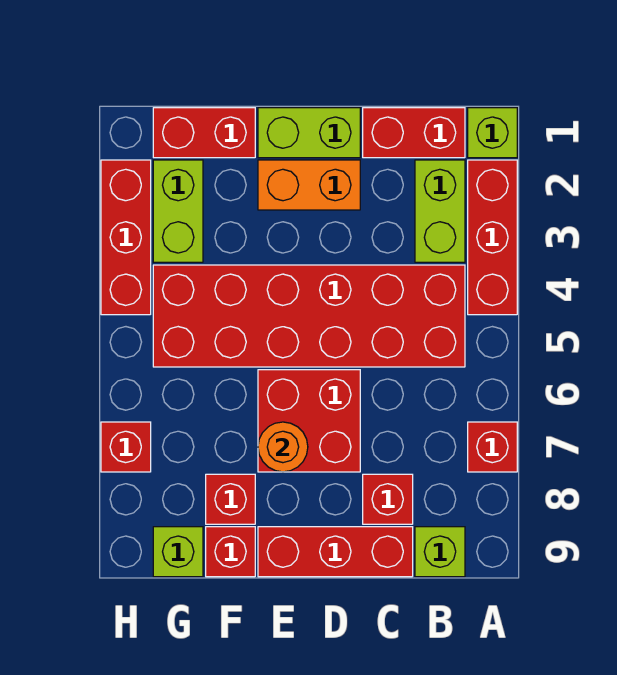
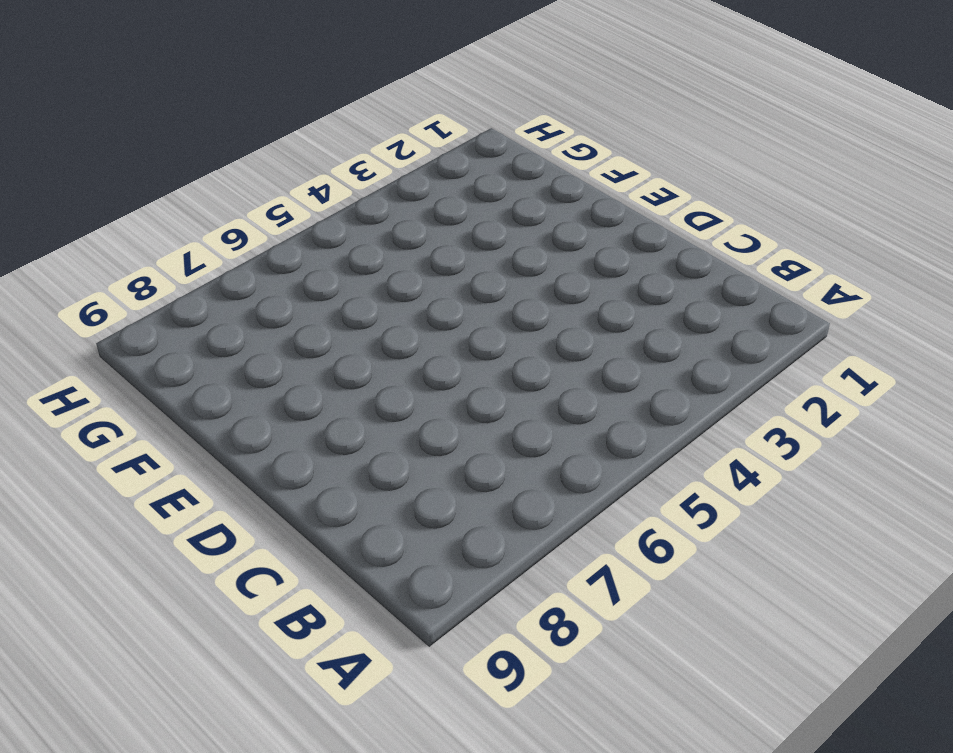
none -> lime 1x1 brick [468,108,517,158]
none -> red 1x3 brick [468,160,517,315]
none -> red 1x1 brick [468,422,517,472]

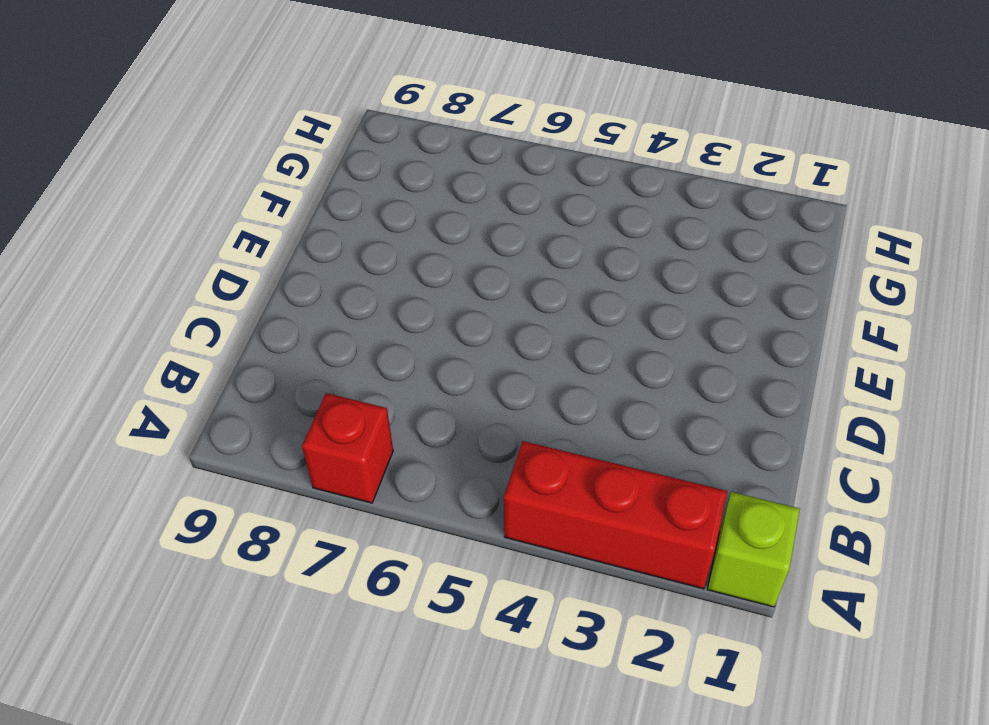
none -> red 1x2 brick [363,108,465,158]
none -> lime 1x2 brick [415,160,465,262]
none -> red 2x6 brick [153,265,465,367]

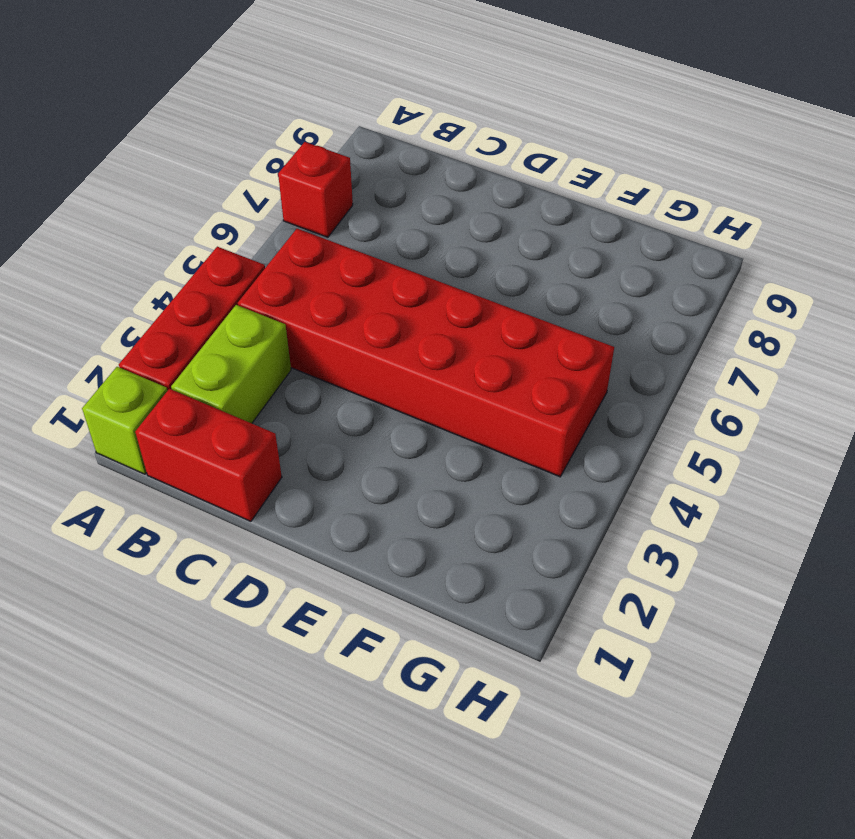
none -> lime 1x1 brick [415,527,465,577]
none -> red 1x1 brick [363,474,413,524]
none -> red 1x3 brick [258,527,413,577]

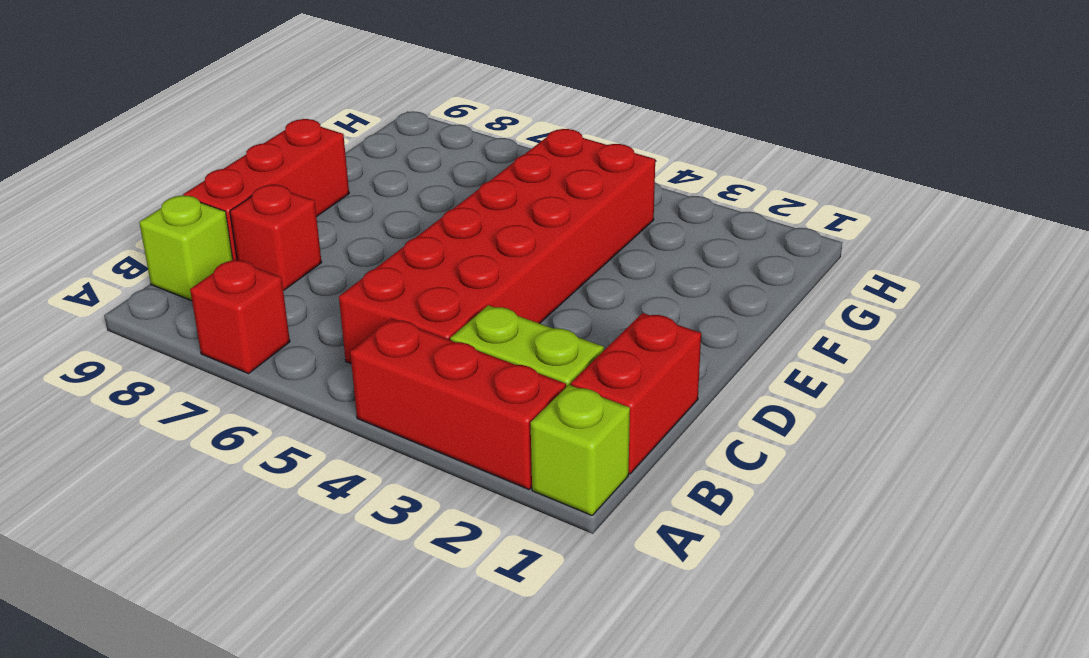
none -> lime 1x2 brick [258,108,360,158]
none -> orange 1x2 brick [258,160,360,210]
none -> red 2x2 brick [258,370,360,472]

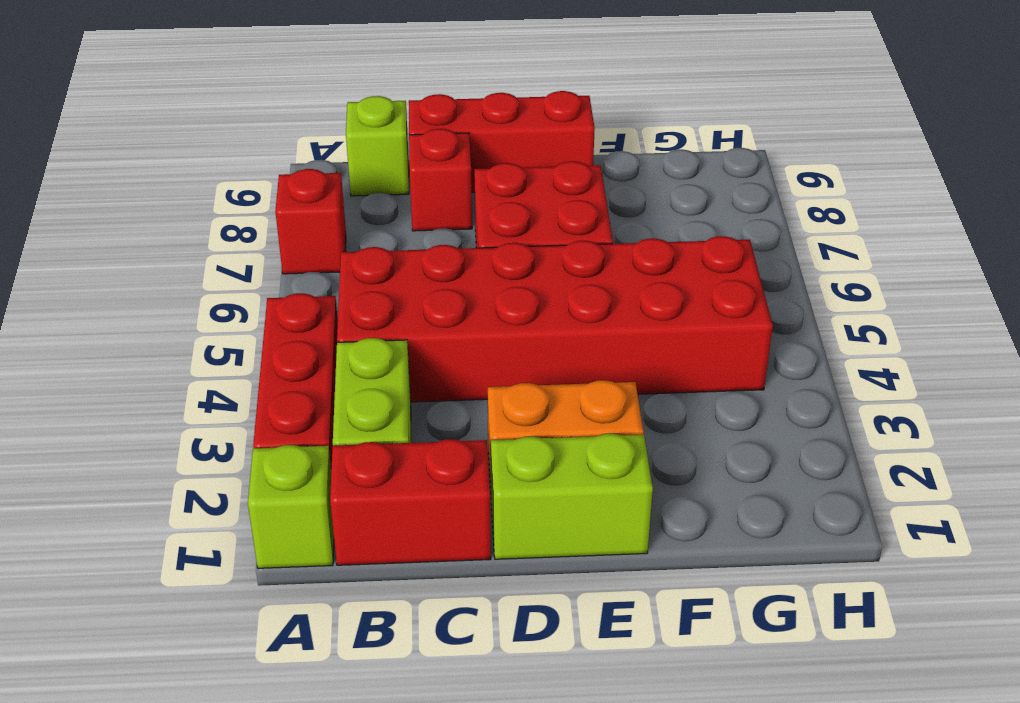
none -> red 1x2 brick [153,108,255,158]
none -> red 1x1 brick [206,474,255,524]
none -> red 1x1 brick [206,527,255,577]

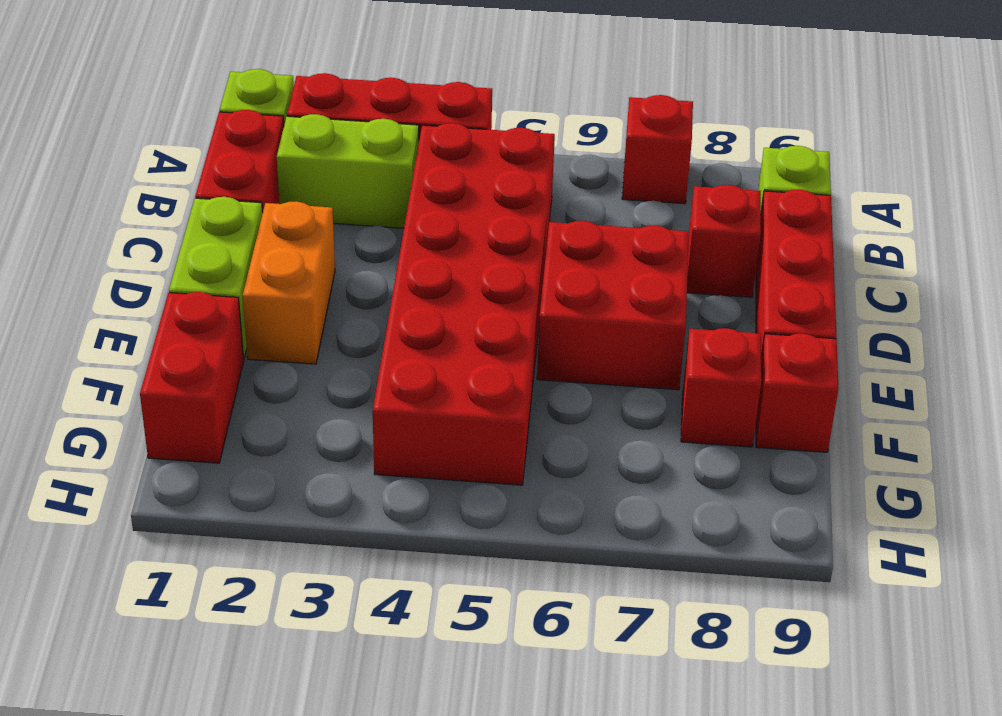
none -> lime 1x2 brick [153,160,203,262]
none -> lime 1x1 brick [153,527,203,577]
none -> red 1x3 brick [101,160,151,315]

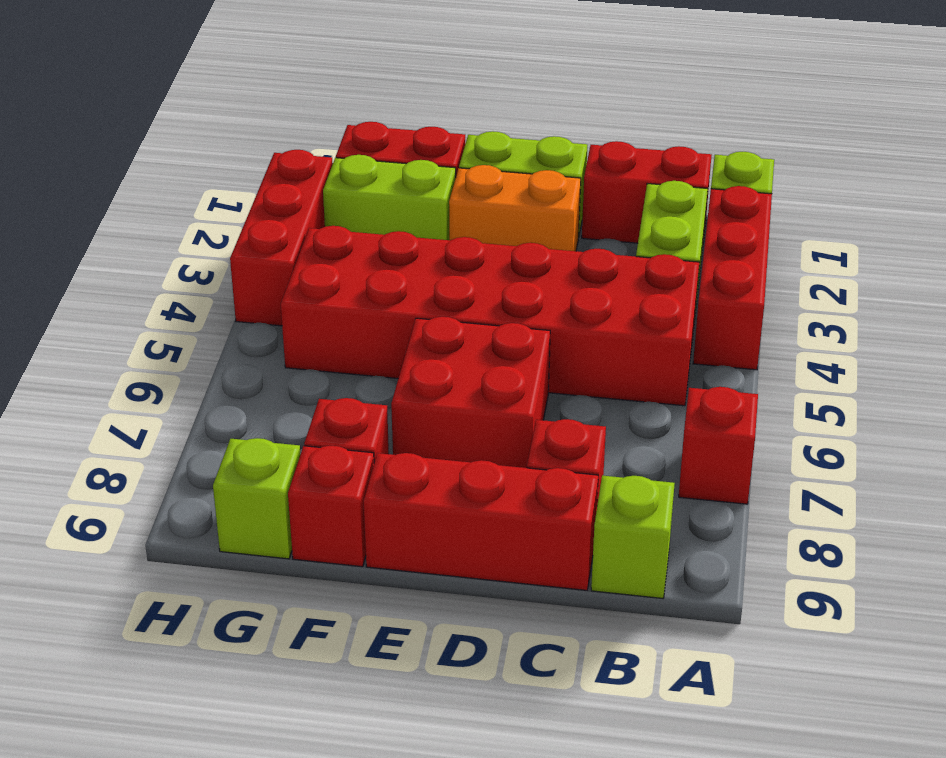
lime 1x2 brick [323,155,456,240] -> lime 1x2 brick turned to [153,160,203,262]
none -> red 1x1 brick [101,422,151,472]
none -> orange 1x1 round brick [258,422,308,472]

